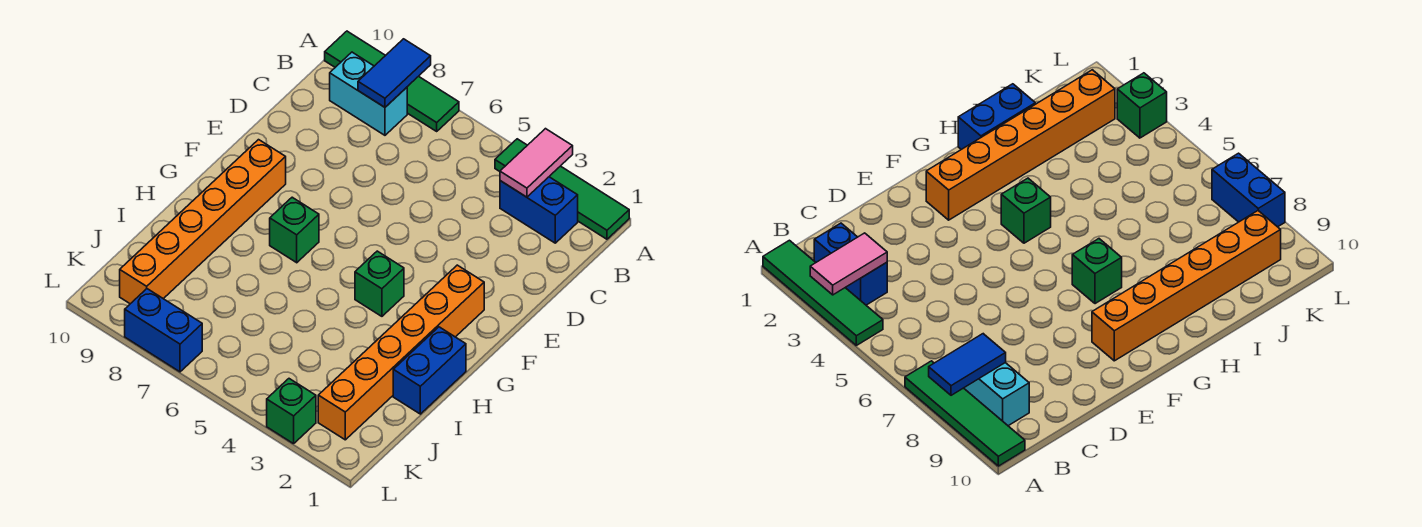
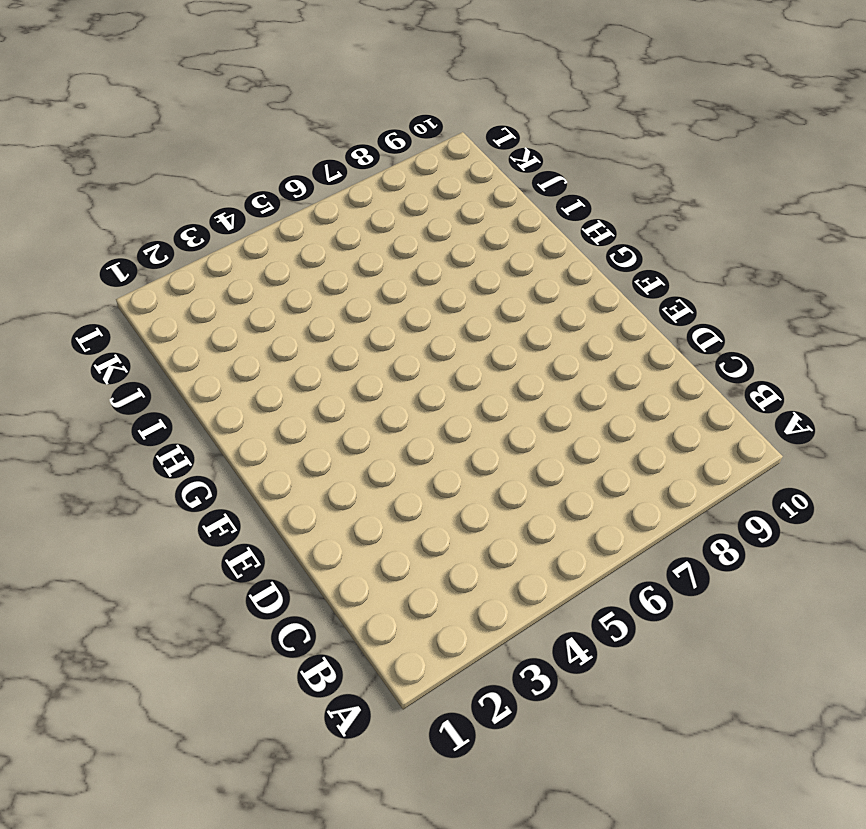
none -> green 1x4 tile [495,139,629,239]
none -> green 1x4 tile [325,31,459,131]
none -> blue 1x2 brick [500,177,578,243]

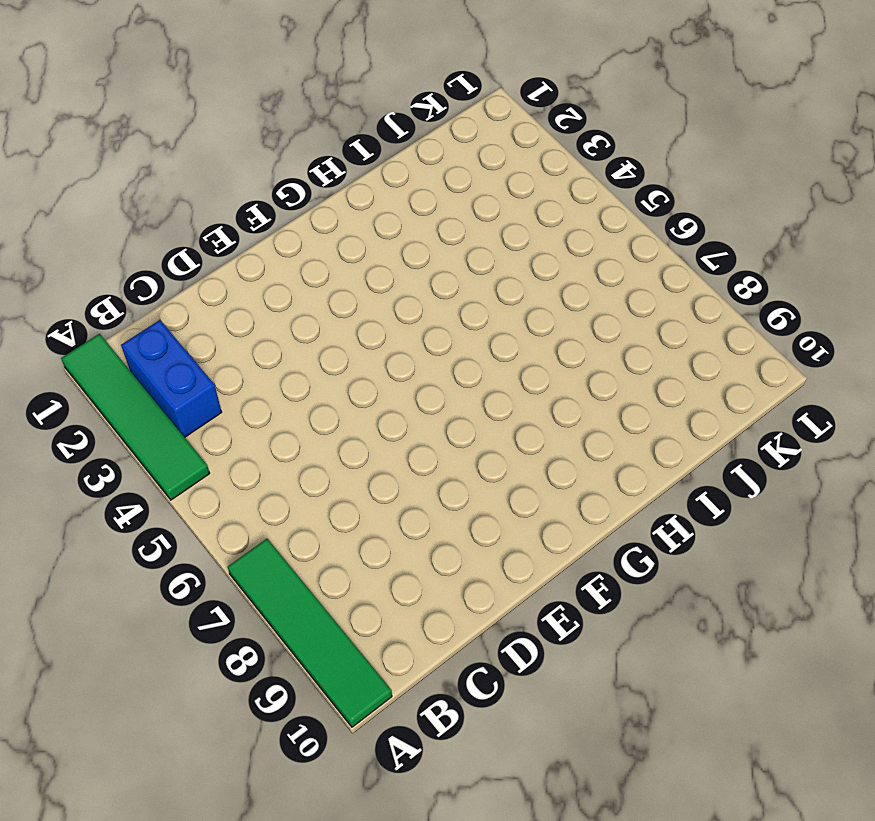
none -> cyan 1x2 brick [330,52,407,135]
none -> orange 1x6 brick [318,265,484,440]
none -> orange 1x6 brick [120,140,286,304]

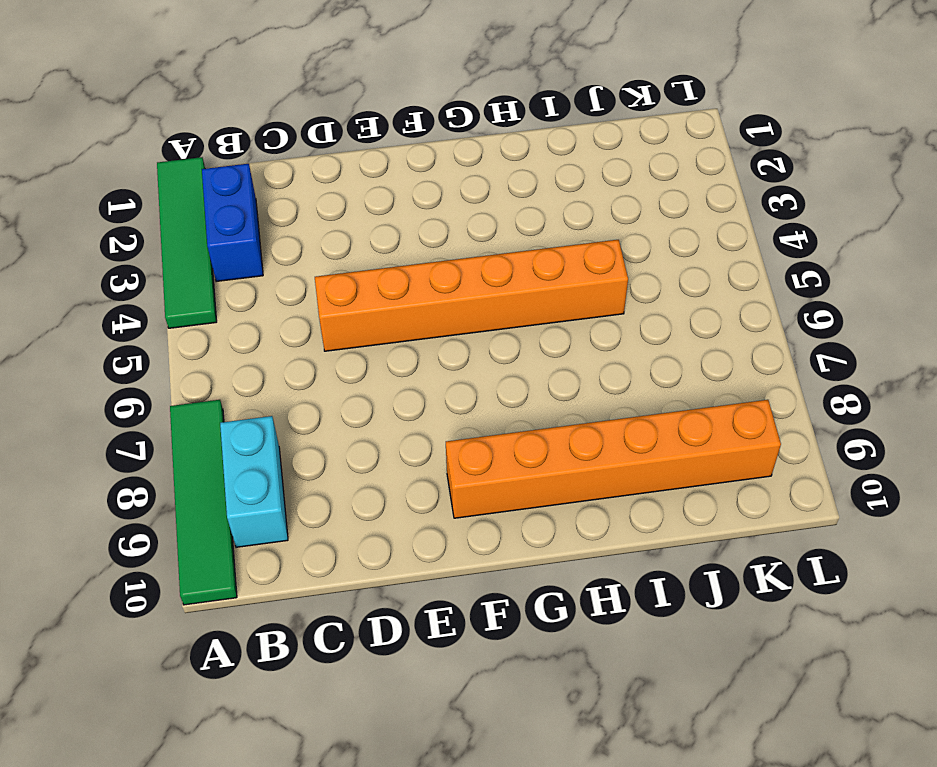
orange 1x6 brick [315,240,628,351] -> orange 1x6 brick moved to [318,265,484,440]
none -> green 1x1 brick [355,251,404,316]
none -> green 1x1 brick [270,197,319,263]
none -> blue 1x2 brick [393,327,466,414]

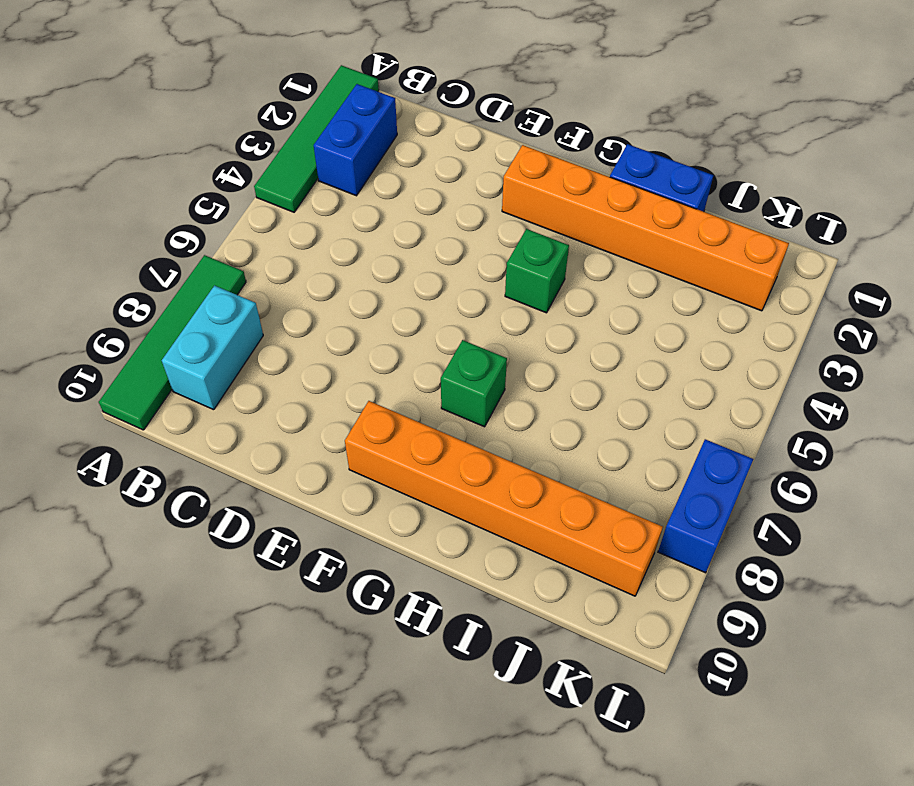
none -> green 1x1 brick [267,379,316,444]
none -> pink 1x2 tile [500,129,573,197]
none -> blue 1x2 tile [358,39,431,107]

